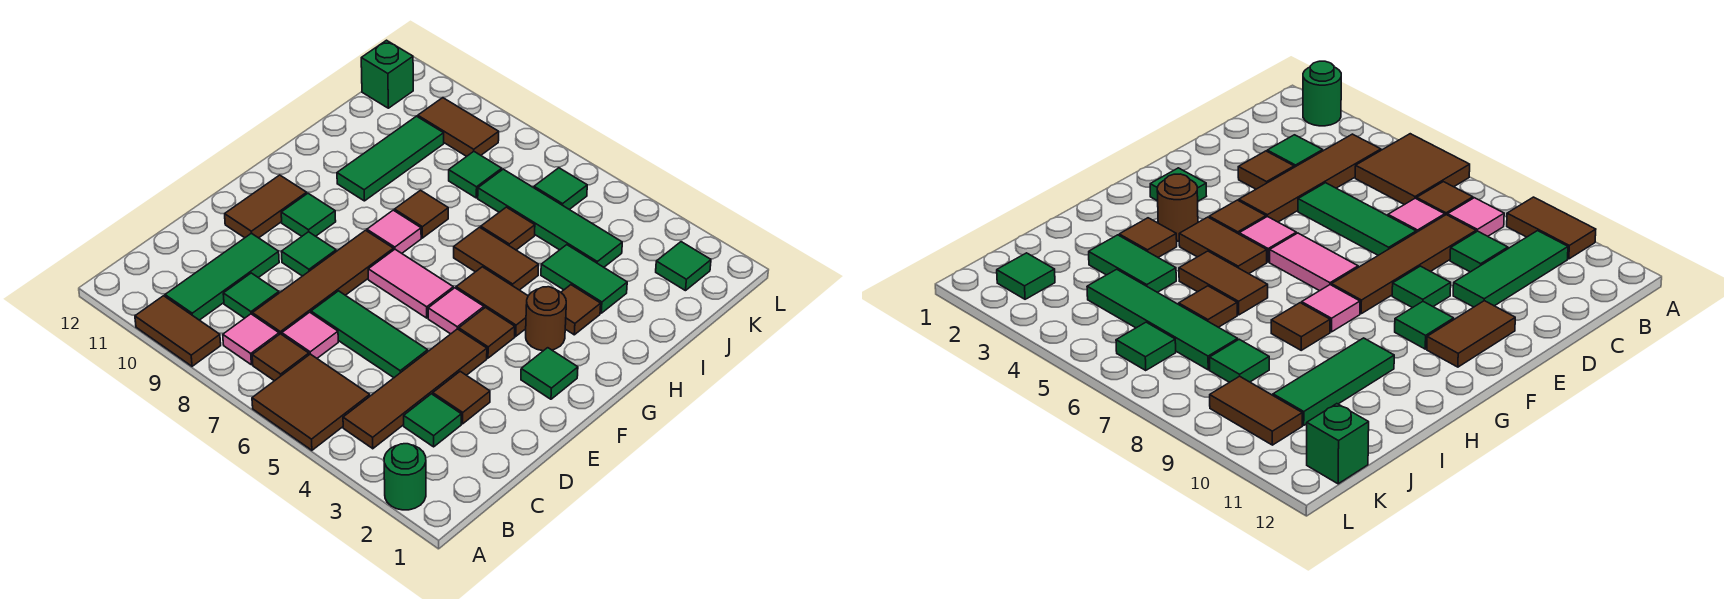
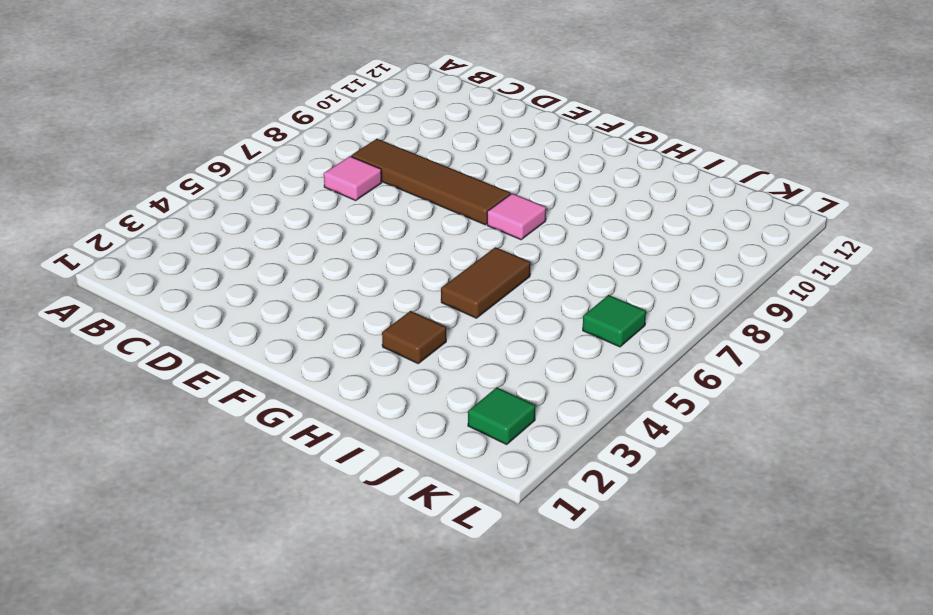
none -> green 1x1 round brick [384,444,426,510]
none -> brown 2x2 tile [252,354,370,450]
none -> brown 1x2 tile [135,296,221,366]
none -> brown 1x4 tile [343,329,487,449]

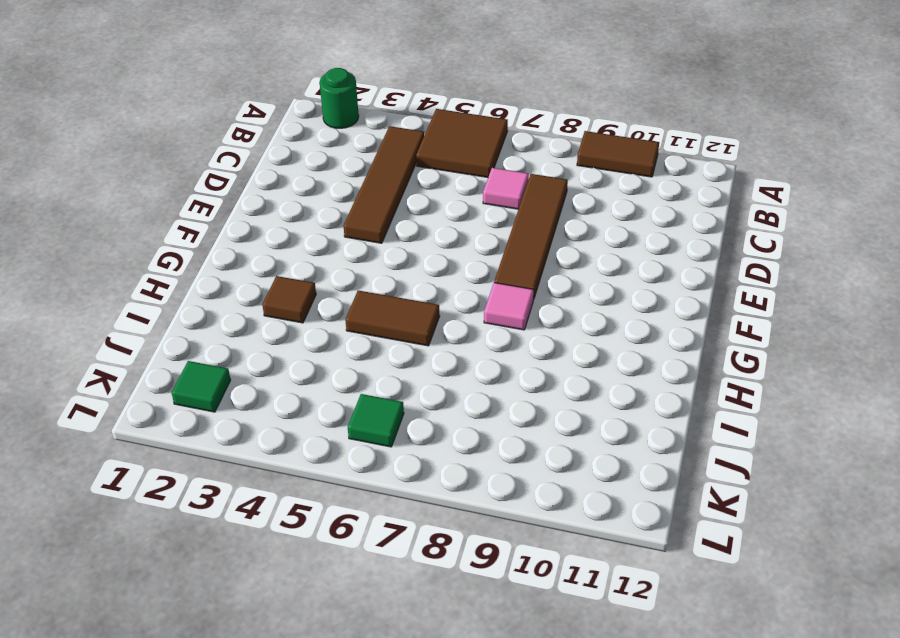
none -> brown 1x1 tile [252,334,309,381]
none -> pink 1x1 tile [223,314,279,365]
none -> green 1x3 tile [165,233,279,320]
none -> green 1x1 tile [404,394,461,447]

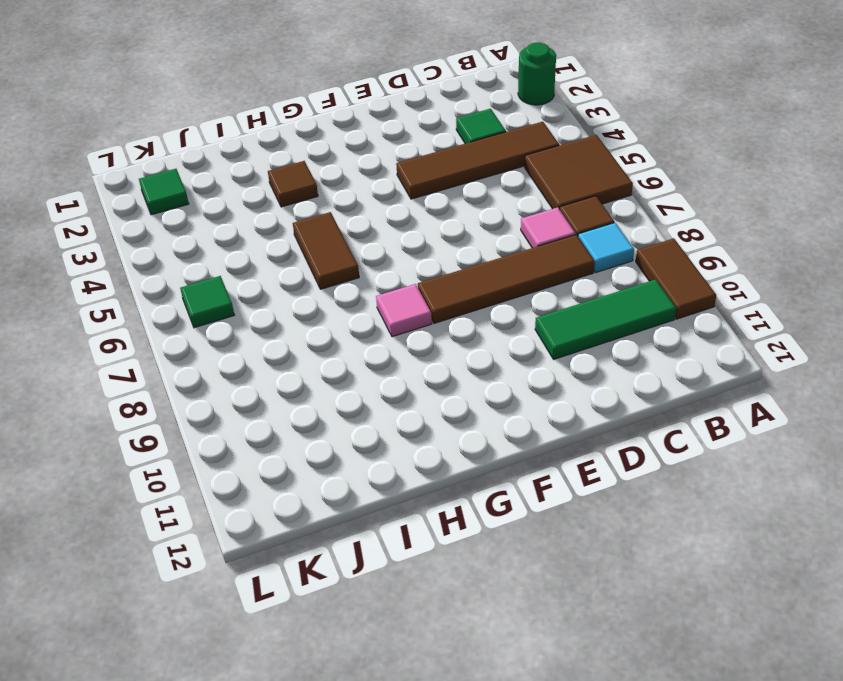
cyan 1x1 tile [578,223,634,272] -> pink 1x1 tile [223,314,279,365]
none -> green 1x1 tile [223,273,279,318]
none -> brown 1x1 tile [433,371,490,424]
none -> green 1x3 tile [311,291,428,378]
none -> green 1x1 tile [281,232,336,276]

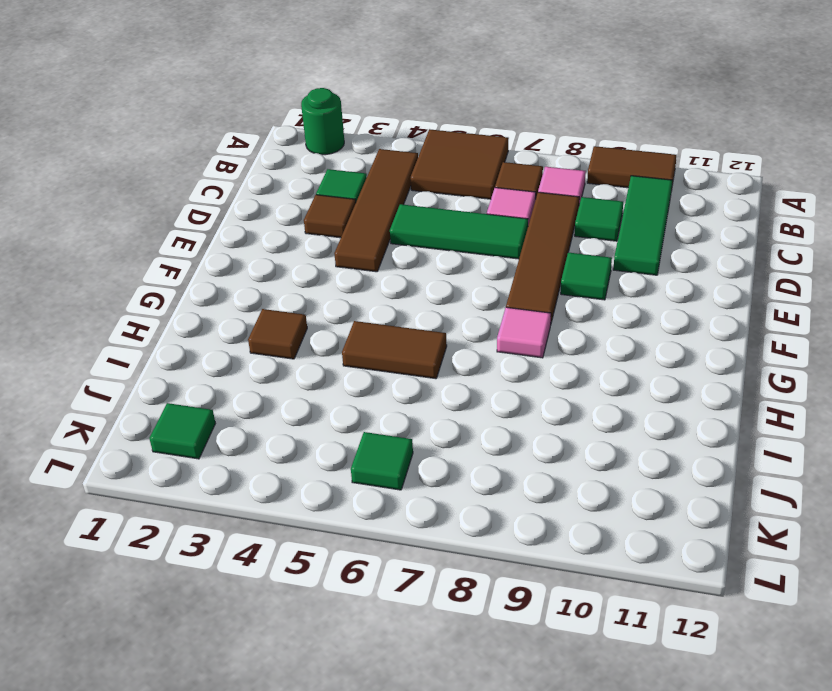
none -> brown 1x2 tile [225,175,307,238]
none -> green 1x1 tile [521,348,578,399]
none -> brown 1x1 tile [459,307,515,358]
none -> pink 1x1 tile [428,288,484,334]

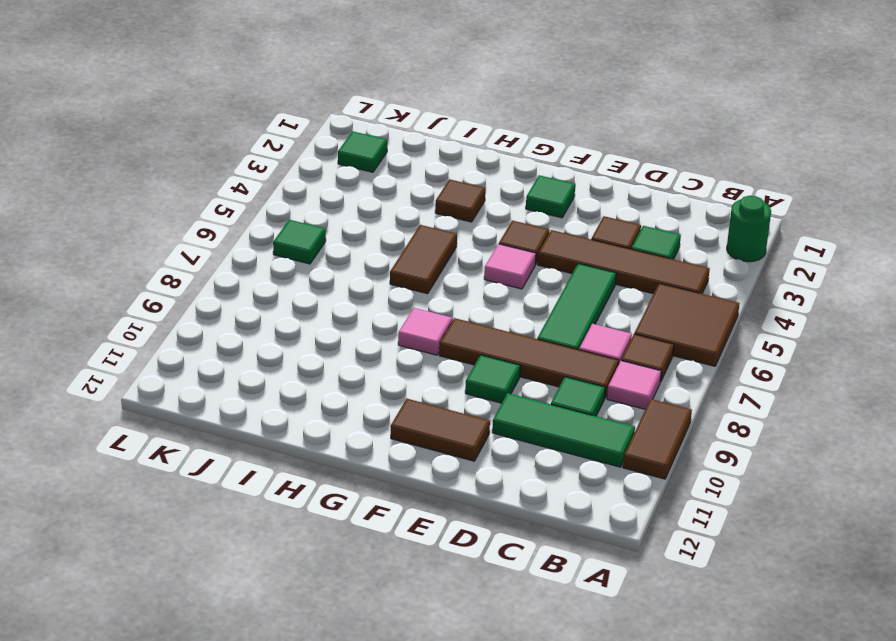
none -> pink 1x2 tile [368,249,453,318]
none -> green 1x1 tile [281,193,336,236]
none -> brown 1x1 round brick [526,287,566,351]
none -> brown 1x2 tile [456,267,528,336]

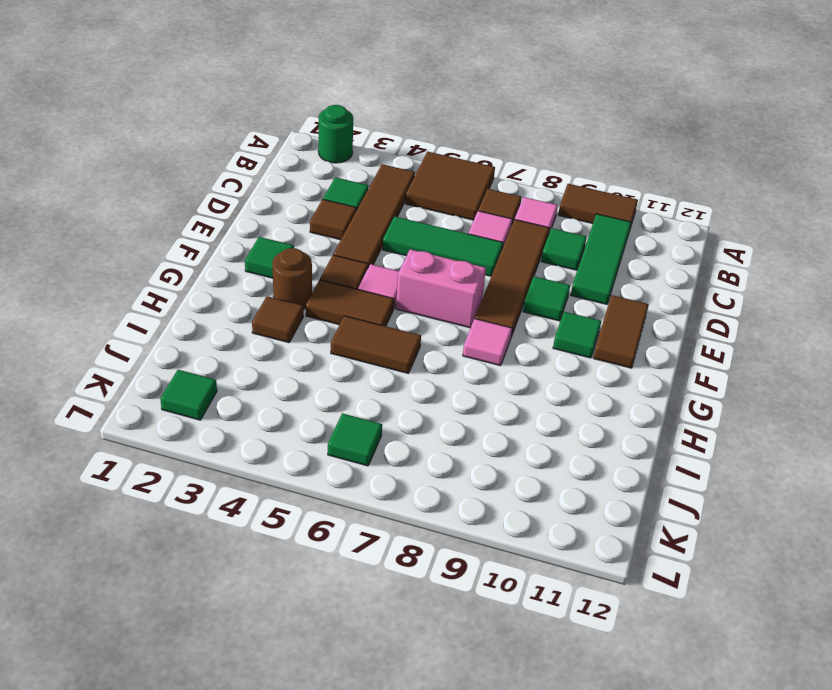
pink 1x2 brick [396,249,486,328] -> pink 1x2 tile [368,249,453,318]
none -> brown 1x1 tile [395,190,448,238]
none -> green 1x3 tile [337,116,444,201]
none -> green 1x2 tile [541,245,627,313]
none -> brown 1x1 tile [481,207,535,250]

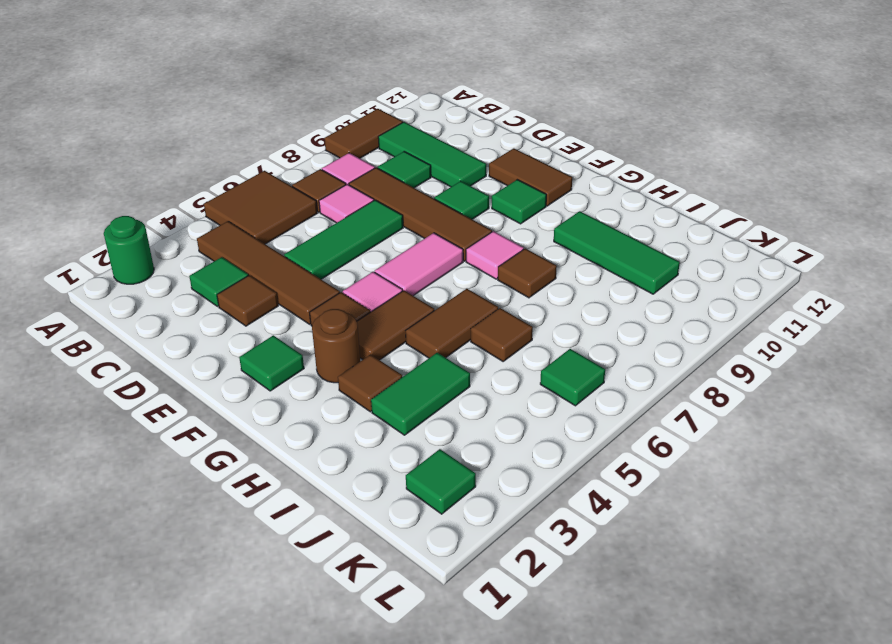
none -> green 1x4 tile [478,169,622,267]
none -> green 1x1 tile [449,152,502,198]
none -> brown 1x2 tile [418,98,499,156]
none -> green 1x1 brick [361,40,413,108]

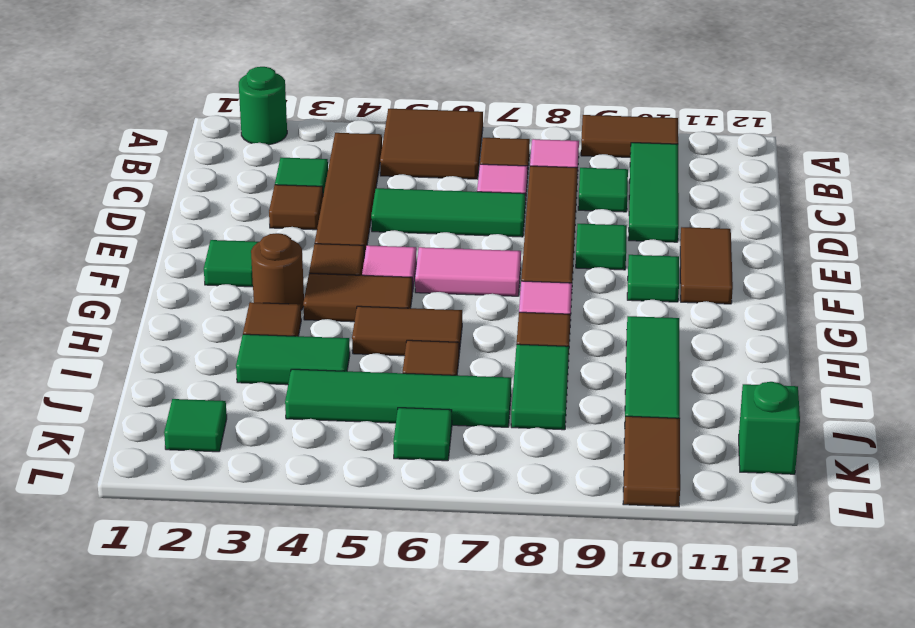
green 1x2 tile [511,344,569,430] -> green 1x1 tile [449,152,502,198]
brown 1x2 tile [623,416,680,507] -> brown 1x2 tile turned to [418,98,499,156]

